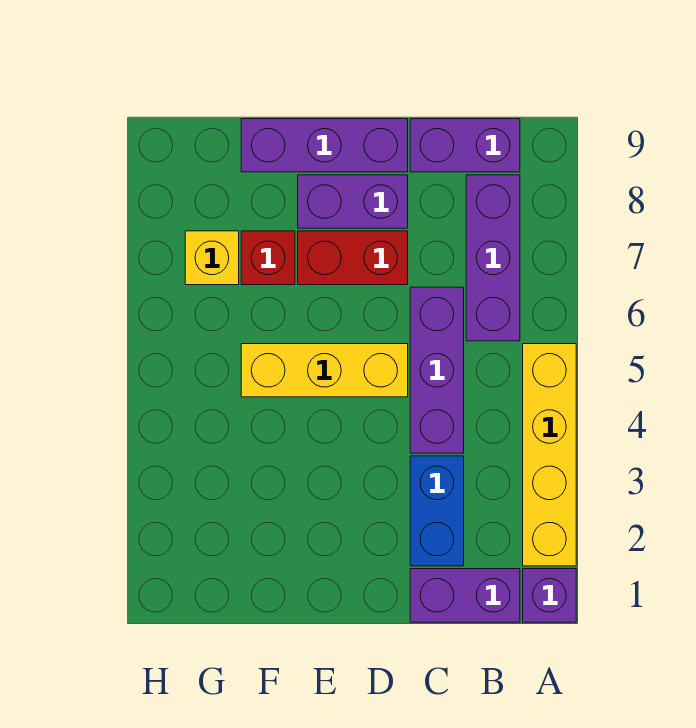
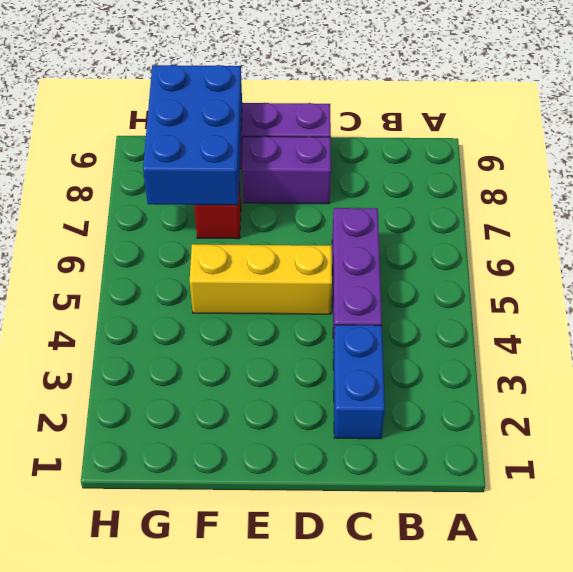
blue 2x3 brick [143,65,242,205] -> none
none -> purple 1x1 brick [523,569,576,622]
none -> yellow 1x4 brick [523,344,576,566]
none -> purple 1x2 brick [410,569,520,622]

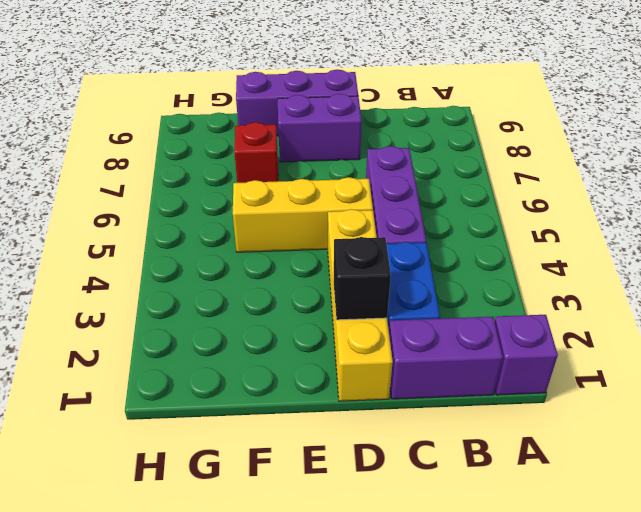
yellow 1x4 brick [328,209,393,401] -> yellow 1x4 brick moved to [523,344,576,566]
black 1x1 brick [334,237,391,320] -> none
none -> purple 1x3 brick [466,175,520,341]
none -> purple 1x2 brick [410,119,520,172]
none -> red 1x2 brick [298,231,408,285]

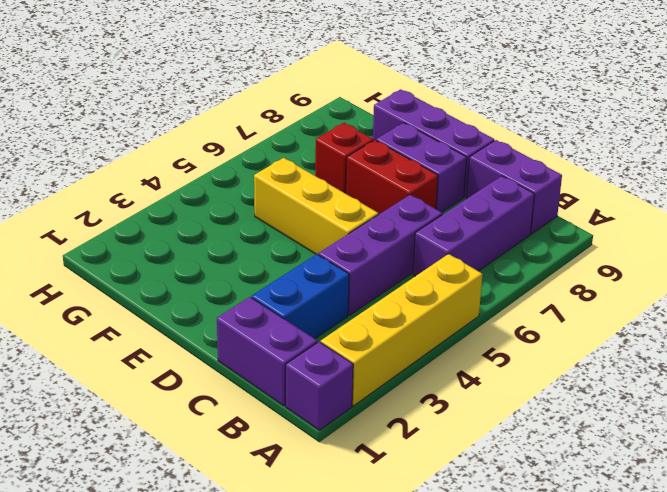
none -> yellow 1x1 brick [185,231,239,285]

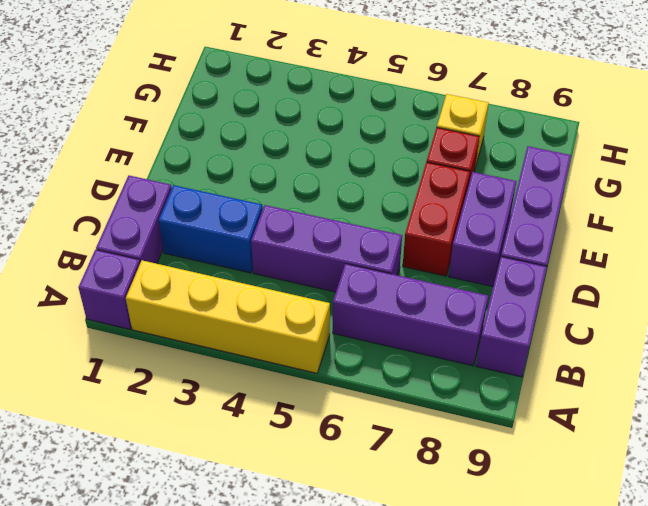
none -> yellow 1x3 brick [241,344,408,397]

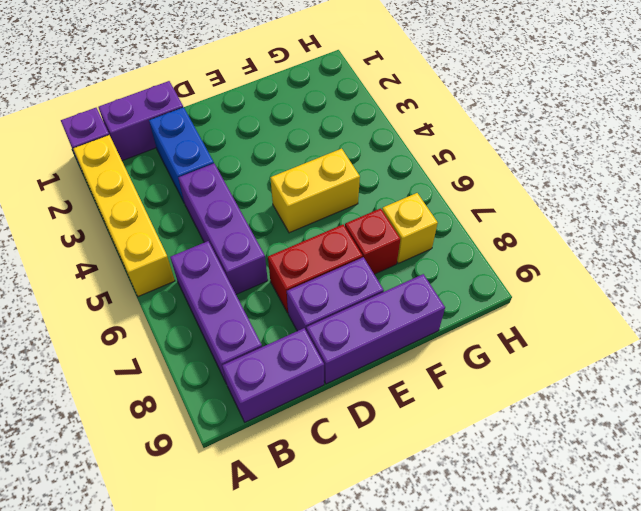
yellow 1x2 brick [270,148,360,233] -> yellow 1x3 brick [241,344,408,397]

